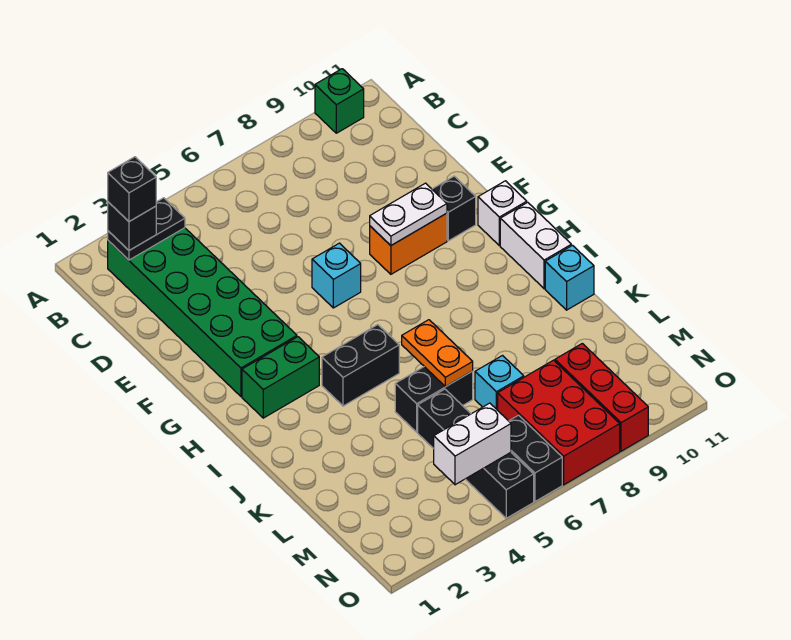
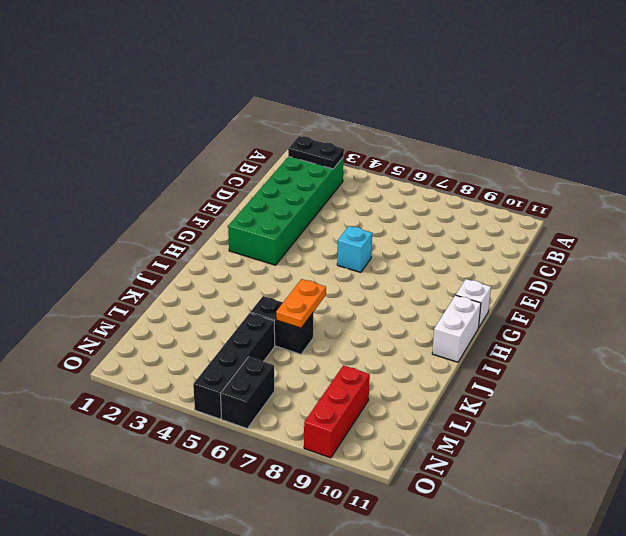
none -> green 1x1 brick [315,69,364,133]
none -> orange 1x2 brick [370,213,447,274]
none -> black 1x1 brick [432,176,476,241]

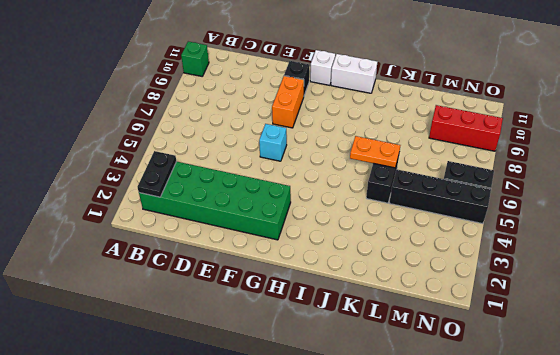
none -> green 1x2 brick [242,337,319,418]
none -> black 1x2 brick [322,325,399,406]
none -> cyan 1x1 brick [545,245,594,310]

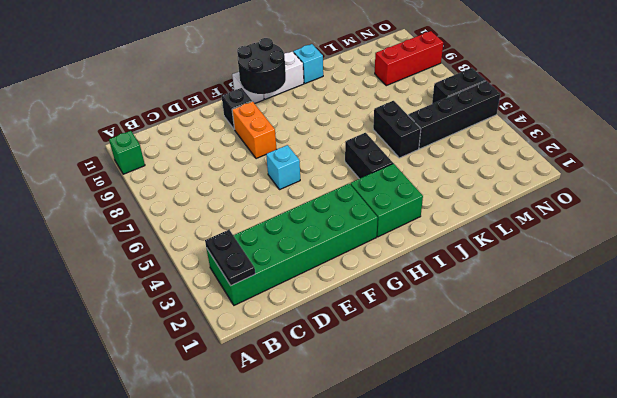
black 2x2 round brick [237,38,286,94] -> none
green 2x2 brick [350,164,423,237] -> green 1x2 brick [242,337,319,418]
none -> cyan 1x1 brick [475,356,524,410]
none -> red 2x3 brick [498,360,620,485]
none -> white 1x2 plate [370,183,447,245]

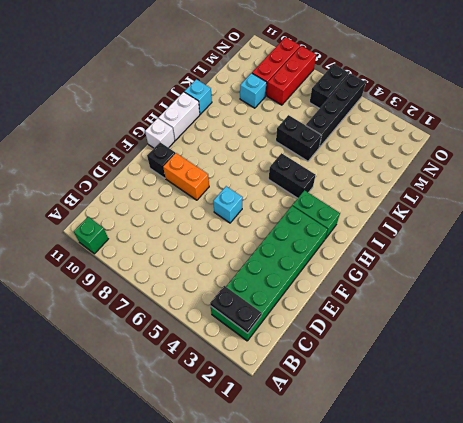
cyan 1x1 brick [240,73,267,108] -> cyan 1x1 brick moved to [475,356,524,410]
red 1x3 brick [267,46,316,105] -> red 2x3 brick [498,360,620,485]
none -> white 1x2 plate [370,183,447,245]
none -> orange 1x2 plate [402,320,473,387]
none -> white 1x2 brick [434,403,511,485]

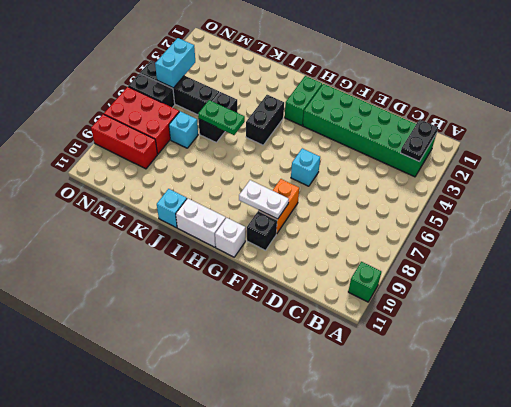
white 1x2 plate [239,180,289,219] -> white 1x2 plate turned to [370,183,447,245]
green 1x2 plate [198,100,245,135] -> orange 1x2 plate [402,320,473,387]
cyan 1x2 brick [155,38,195,88] -> white 1x2 brick [434,403,511,485]
none -> black 1x1 brick [108,202,156,250]
none -> black 1x1 brick [108,157,156,222]

